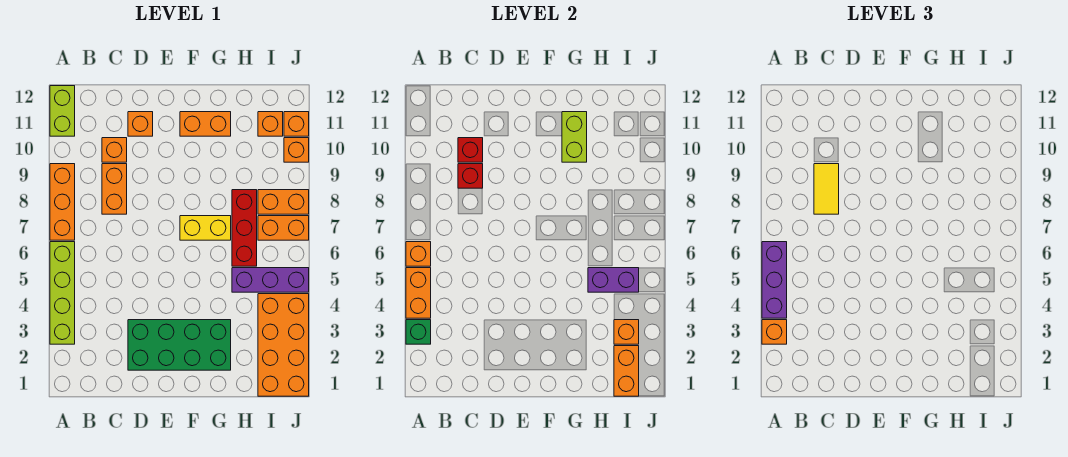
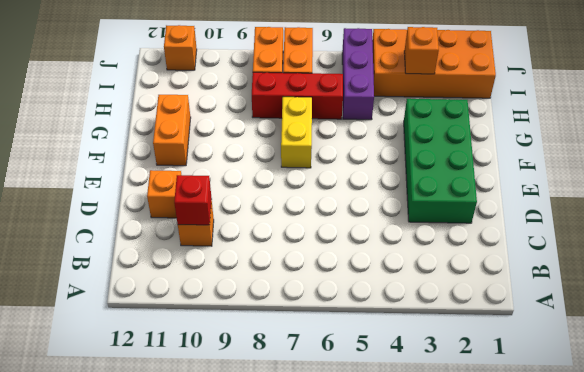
none -> lime 1x4 brick [50,242,75,344]
none -> orange 1x3 brick [50,164,75,240]
none -> lime 1x2 brick [50,86,75,136]

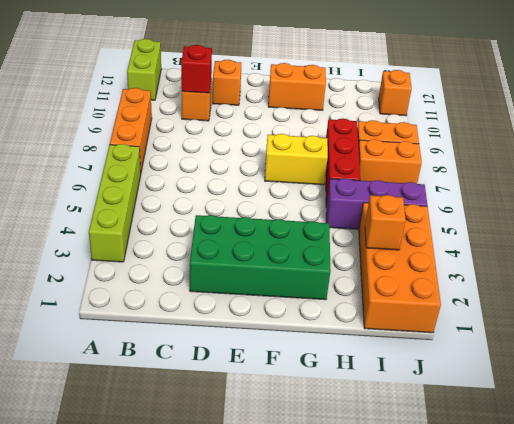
none -> orange 1x2 brick [102,164,127,214]
none -> orange 1x1 brick [258,112,283,136]
none -> orange 1x1 brick [284,138,309,162]

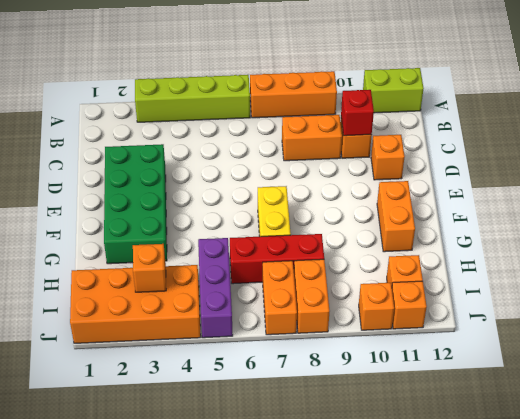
none -> green 1x1 brick [406,320,431,344]
none -> orange 1x2 brick [406,268,431,318]
none -> orange 1x1 brick [406,242,431,266]

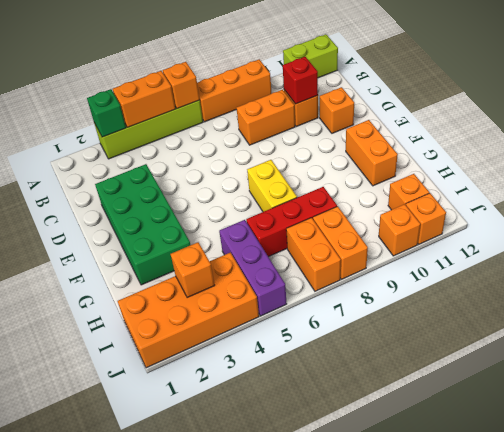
none -> red 1x1 brick [458,164,483,188]
none -> lime 1x2 brick [562,112,587,162]
none -> purple 1x2 brick [588,268,639,292]

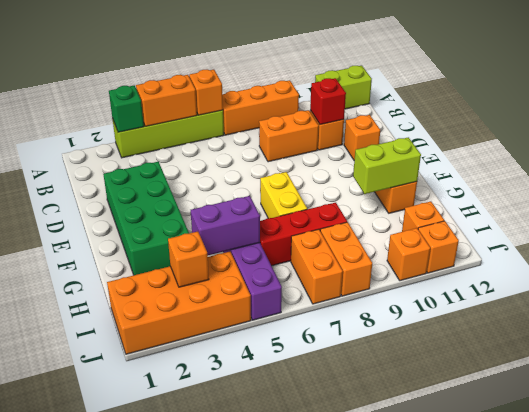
purple 1x2 brick [191,196,260,255] -> purple 1x2 brick turned to [588,268,639,292]
none -> red 1x1 brick [458,164,483,188]
none -> orange 1x2 brick [614,346,639,396]
none -> orange 1x1 brick [762,320,787,344]

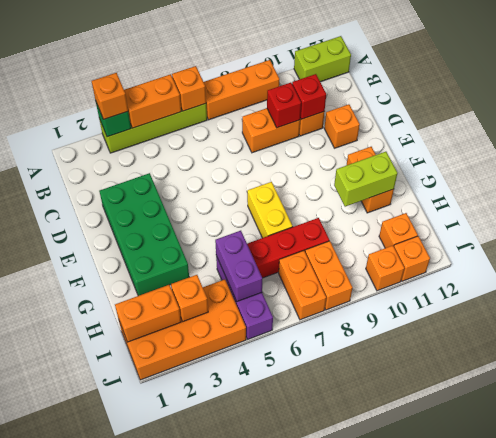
none -> purple 1x3 brick [762,242,787,318]
none -> yellow 1x2 tile [814,164,839,214]

